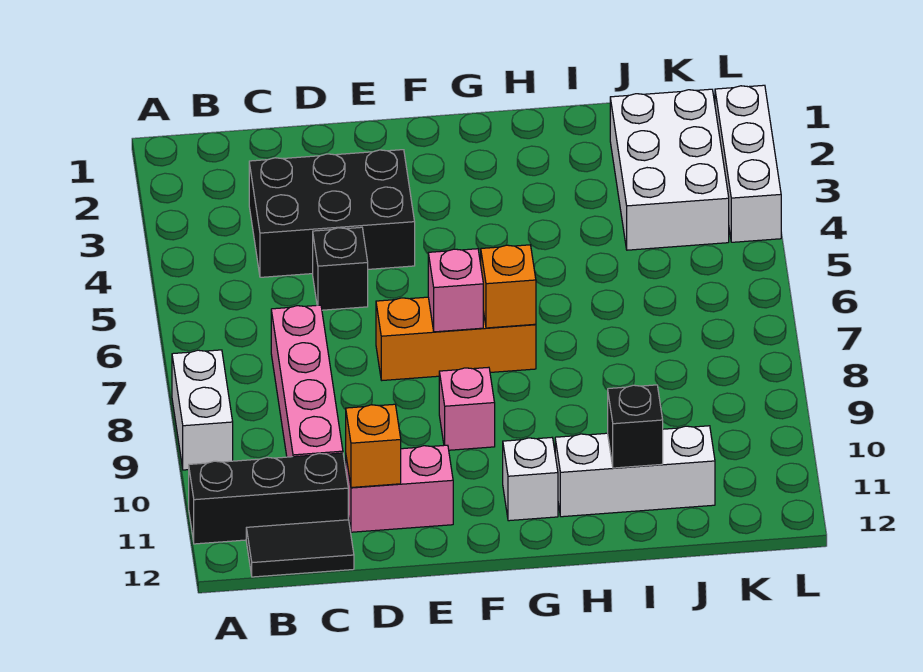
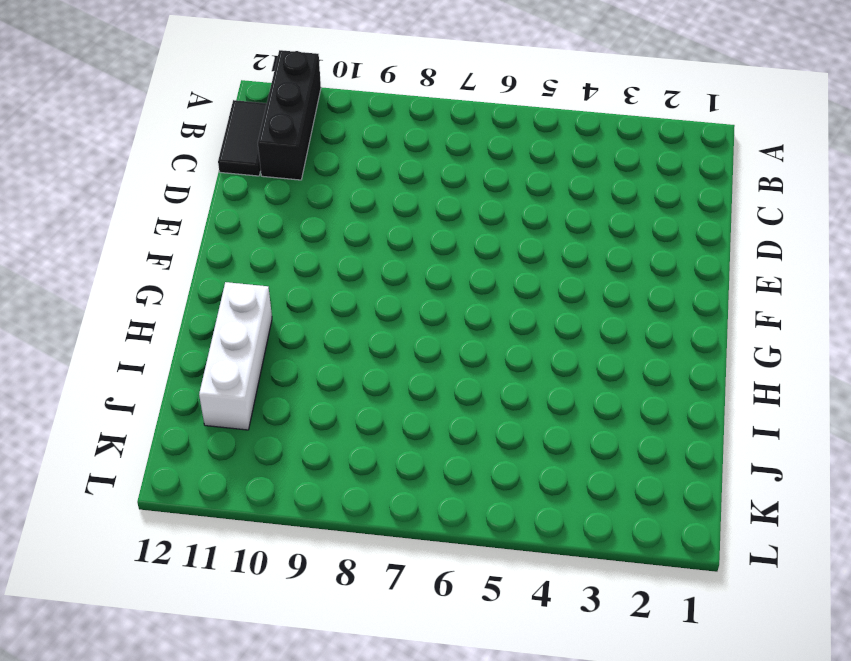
none -> white 1x2 brick [172,350,233,470]
none -> black 2x3 brick [249,150,415,277]
none -> pink 1x4 brick [271,305,343,457]

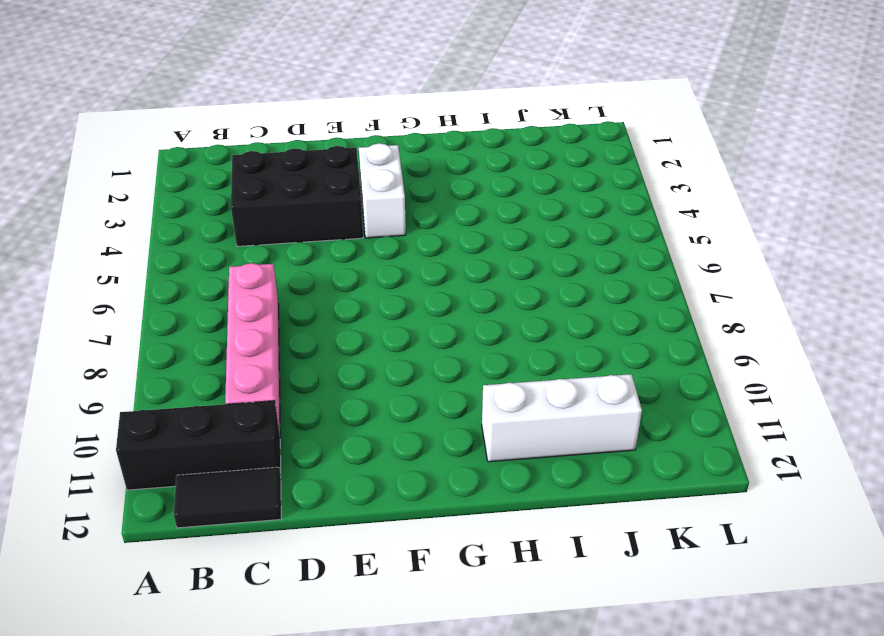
white 1x2 brick [359,143,406,238] -> white 1x2 brick moved to [172,350,233,470]
none -> black 1x1 brick [313,227,368,310]
none -> pink 1x2 brick [346,445,453,532]
none -> orange 1x3 brick [376,297,536,380]

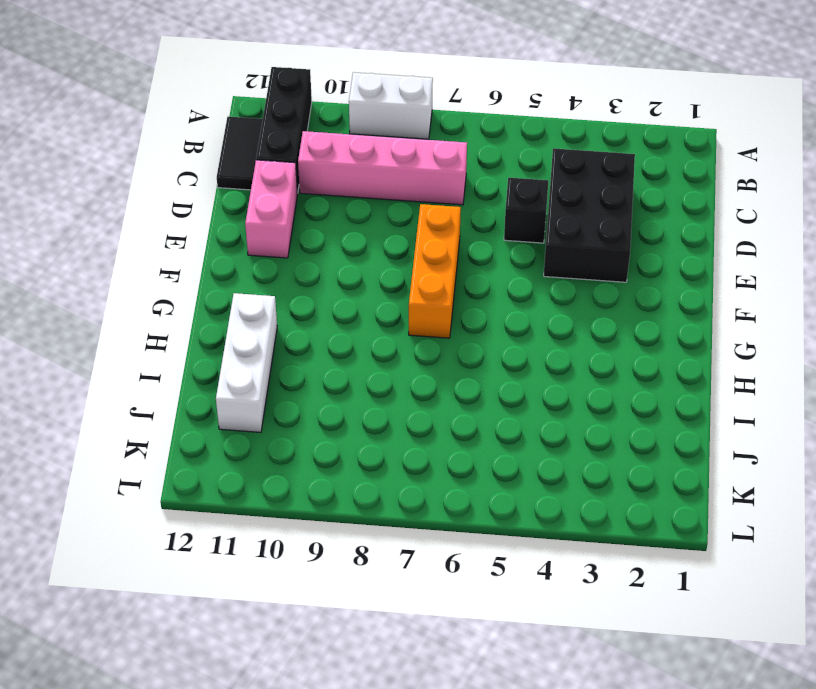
none -> pink 1x1 brick [439,367,495,450]
none -> white 1x1 brick [503,438,558,521]
none -> white 2x3 brick [610,89,729,250]

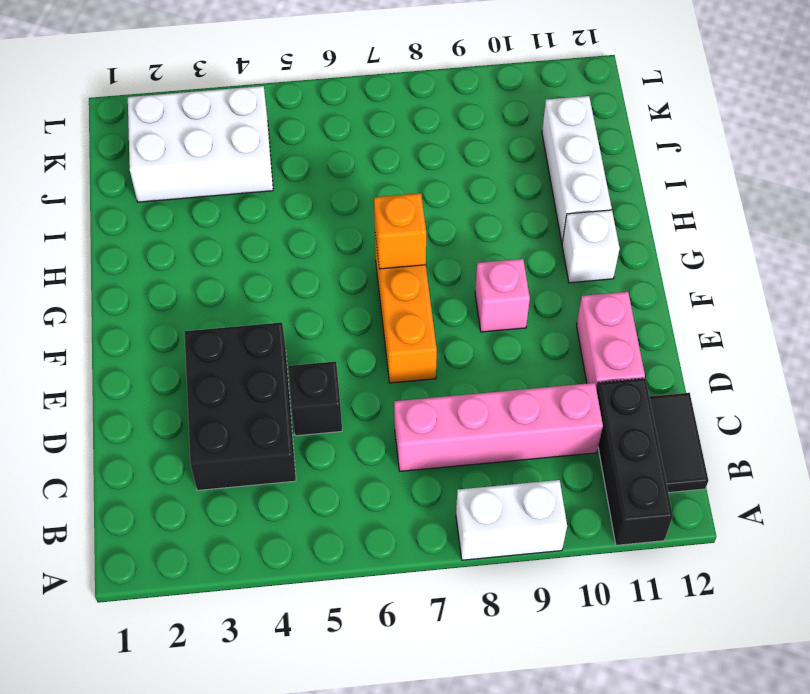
none -> white 1x3 brick [715,85,781,242]
none -> orange 1x1 brick [346,404,401,488]
none -> pink 1x1 brick [428,249,483,332]

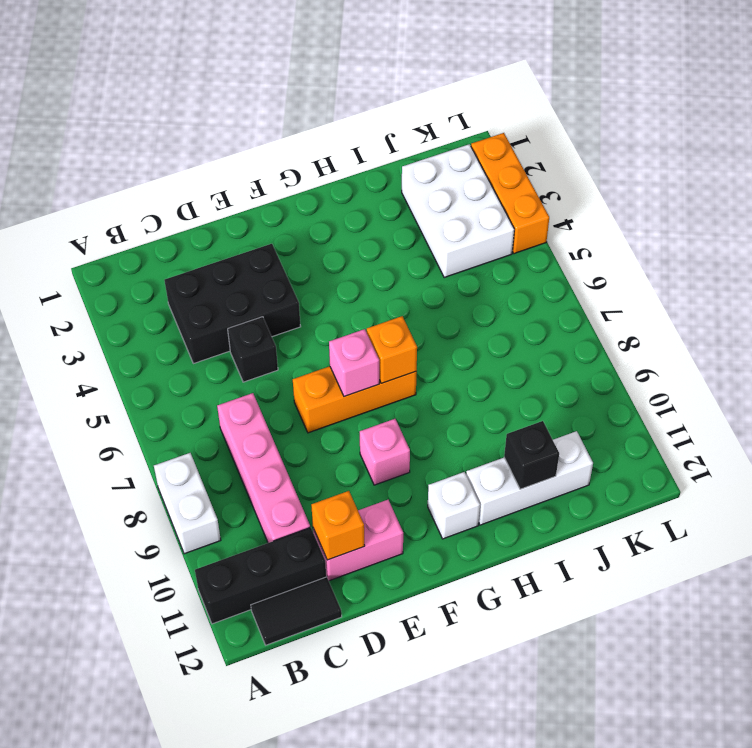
orange 1x3 brick [471,133,549,254] -> white 1x3 brick [715,85,781,242]

